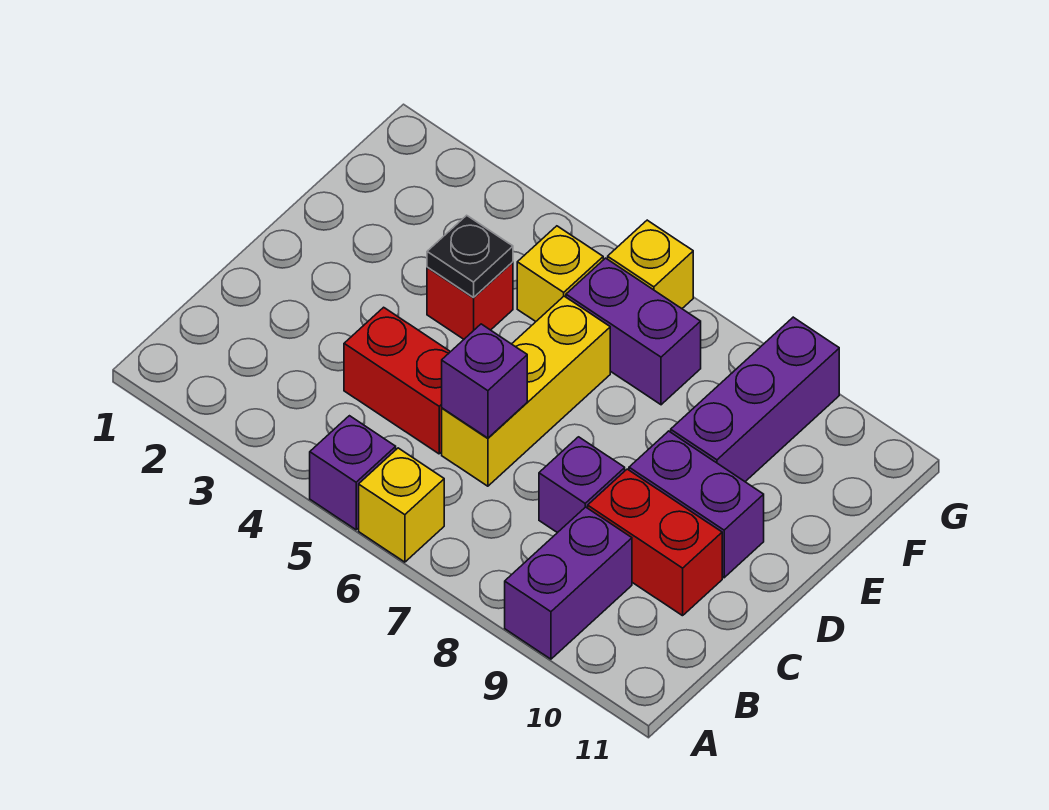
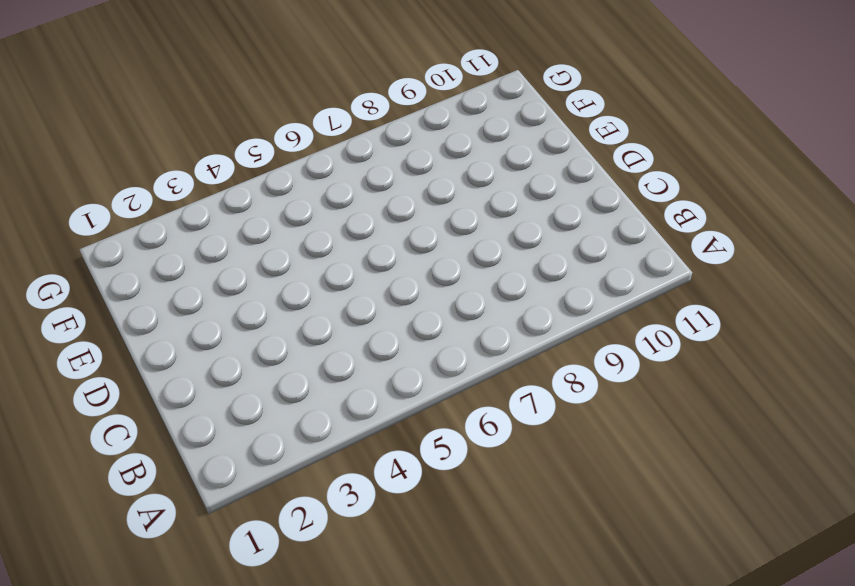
none -> purple 1x1 brick [310,416,396,530]
none -> yellow 1x1 brick [359,448,444,562]
none -> purple 1x2 brick [505,507,632,659]

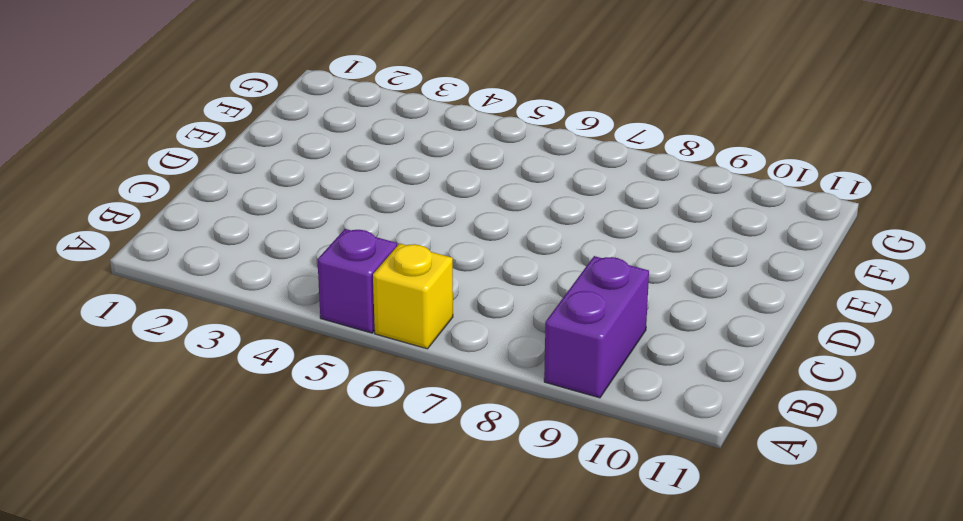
none -> red 1x2 brick [344,307,450,454]
none -> yellow 1x3 brick [442,296,610,486]
none -> purple 1x1 brick [539,437,625,533]

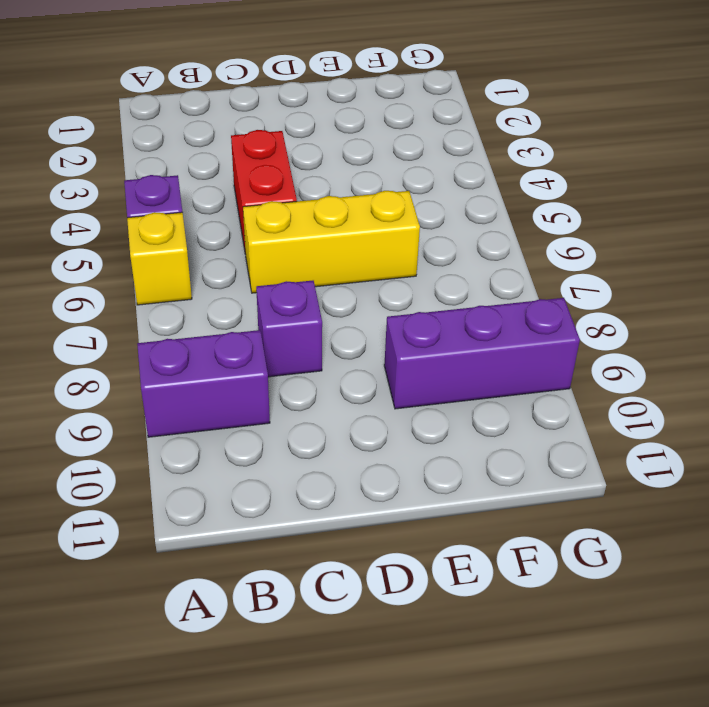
none -> red 1x2 brick [588,469,722,616]
none -> purple 1x2 brick [629,431,764,578]
none -> red 1x1 brick [427,262,513,339]

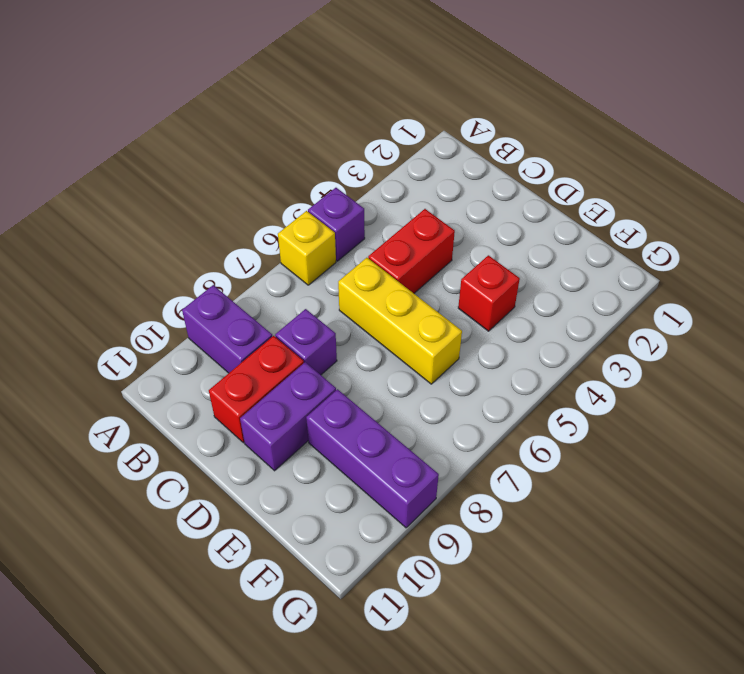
none -> yellow 1x1 brick [517,226,603,321]
none -> purple 1x2 brick [566,258,701,405]
none -> yellow 1x1 brick [608,220,693,308]

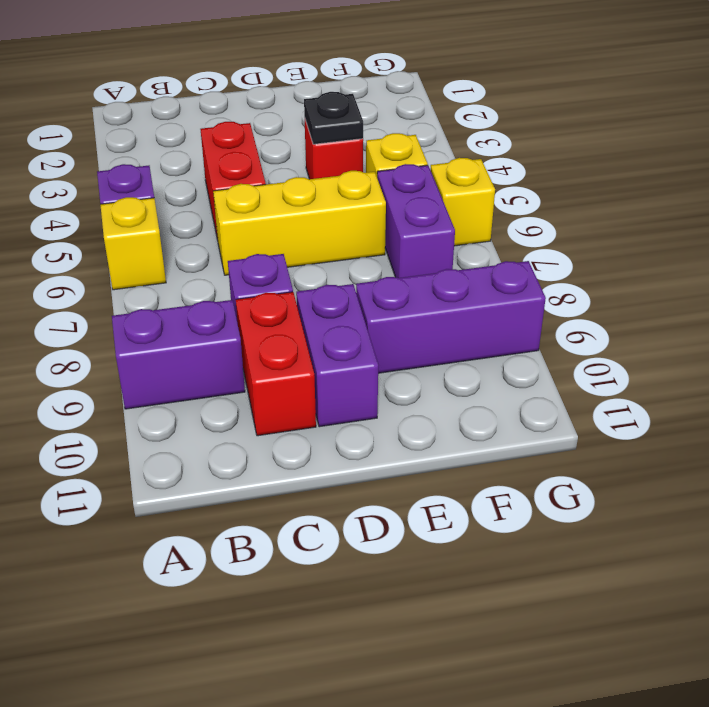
none -> purple 1x1 brick [442,324,527,438]

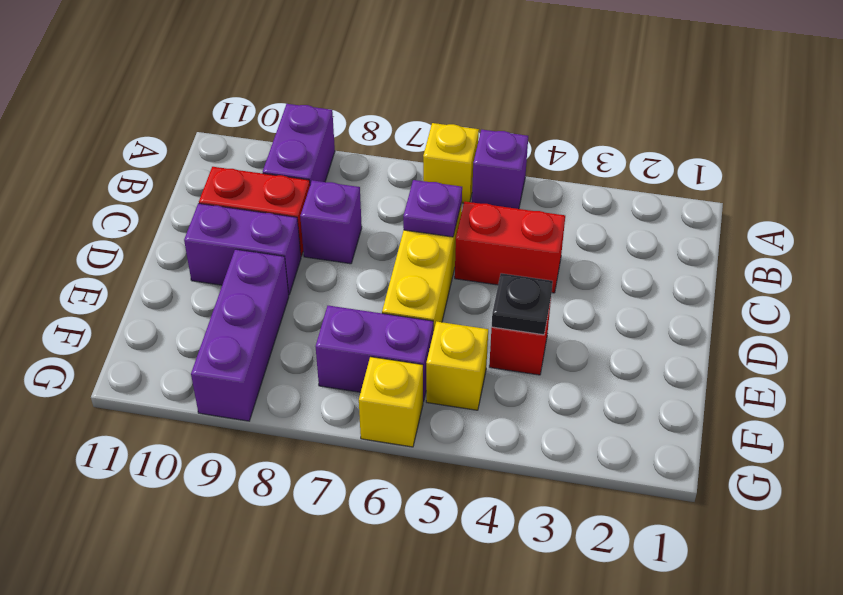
purple 1x1 plate [403,180,462,237] -> purple 1x1 brick [442,324,527,438]

